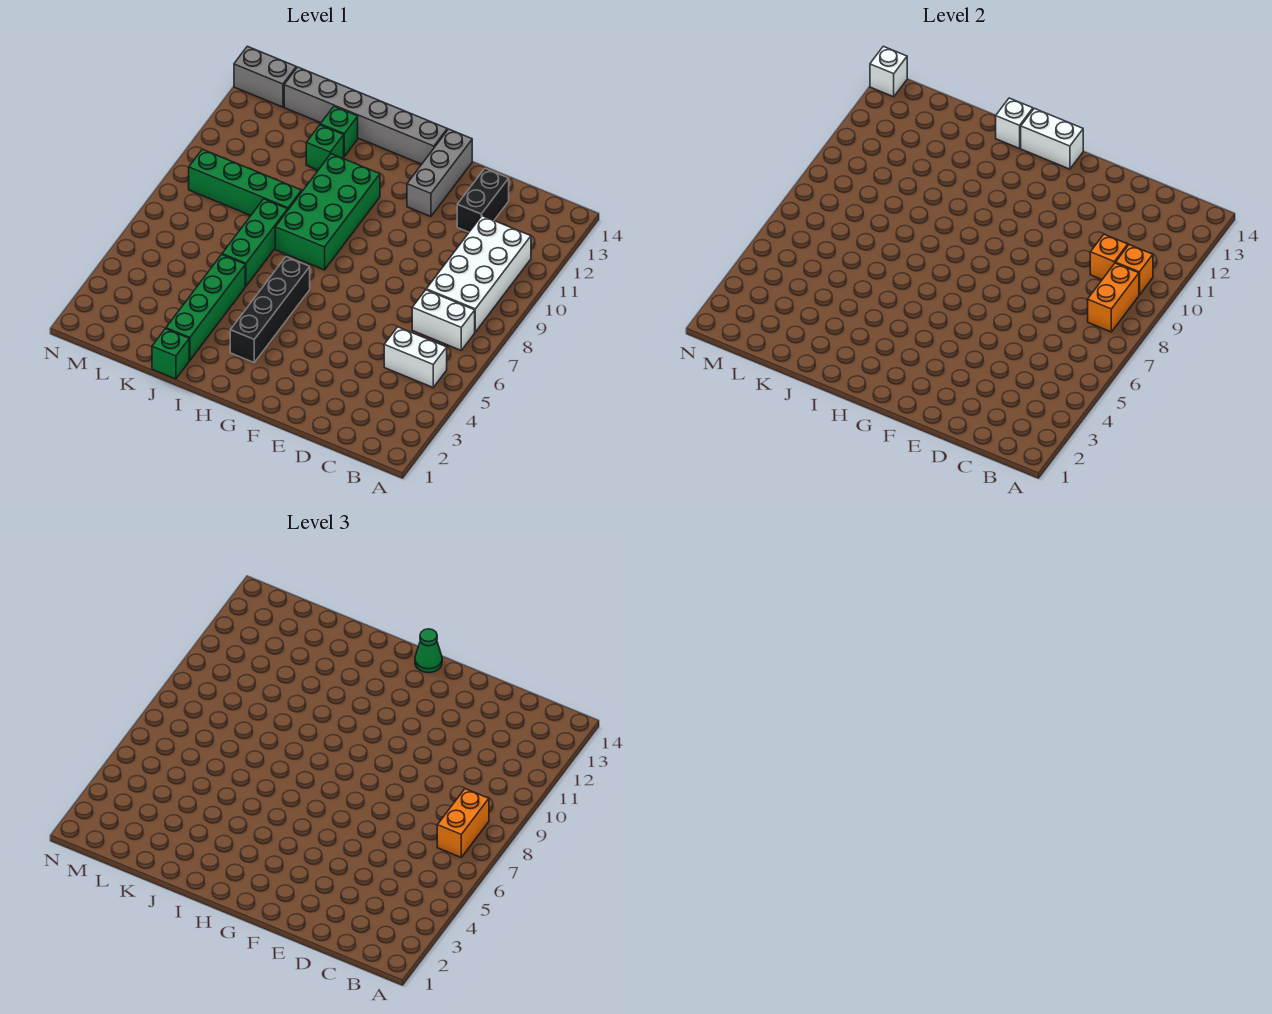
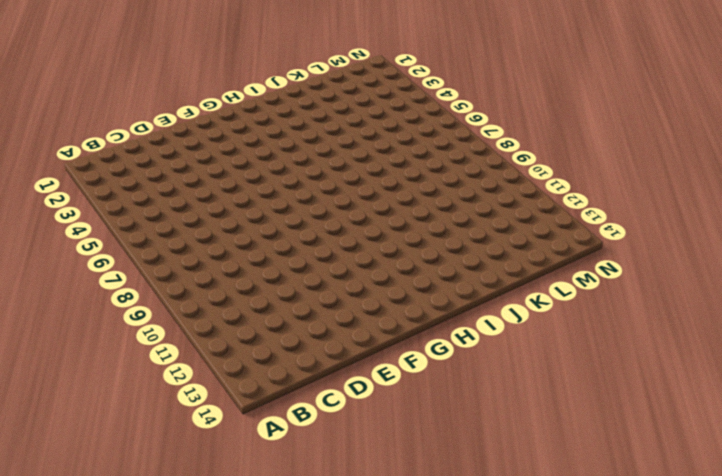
none -> white 1x2 brick [384,327,447,387]
none -> white 1x2 brick [412,290,475,350]
none -> white 2x4 brick [426,216,531,332]

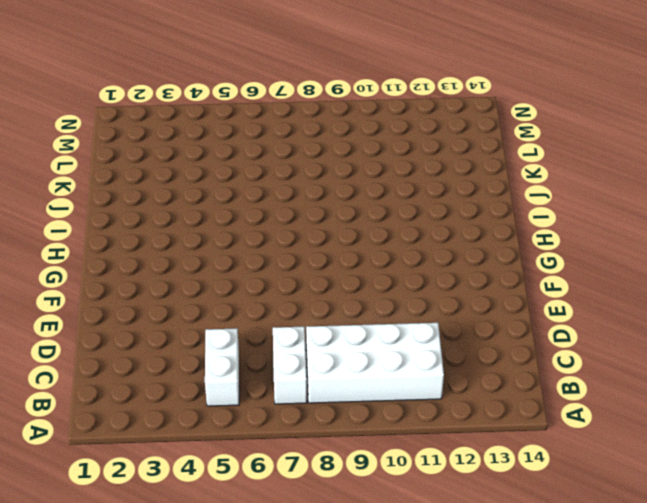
none -> black 1x2 brick [457,169,509,232]
none -> grey 1x3 brick [407,129,472,216]
none -> grey 1x6 brick [284,67,447,164]

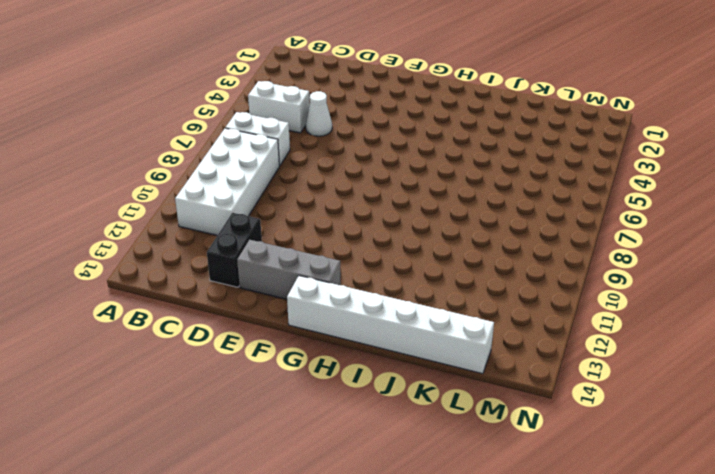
white 1x1 cone [306,91,332,136] -> none
grey 1x3 brick [237,240,341,299] -> grey 1x3 brick turned to [407,129,472,216]
white 1x6 brick [287,276,494,374] -> grey 1x6 brick [284,67,447,164]
none -> black 1x4 brick [230,257,310,362]
none -> green 2x4 brick [275,154,380,270]
none -> green 1x1 brick [152,329,189,379]

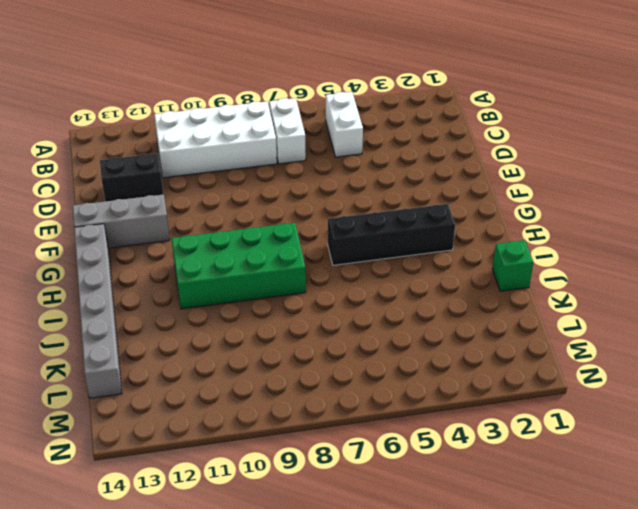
none -> green 1x4 brick [166,255,245,360]
none -> green 1x3 brick [222,199,288,286]
none -> green 1x4 brick [189,149,302,215]

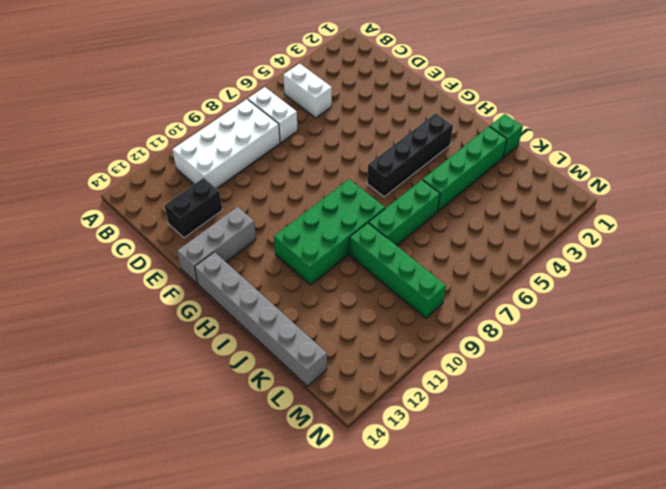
none -> green 1x1 brick [306,125,344,170]
none -> green 1x1 brick [320,106,358,156]
none -> grey 1x2 brick [234,46,296,107]

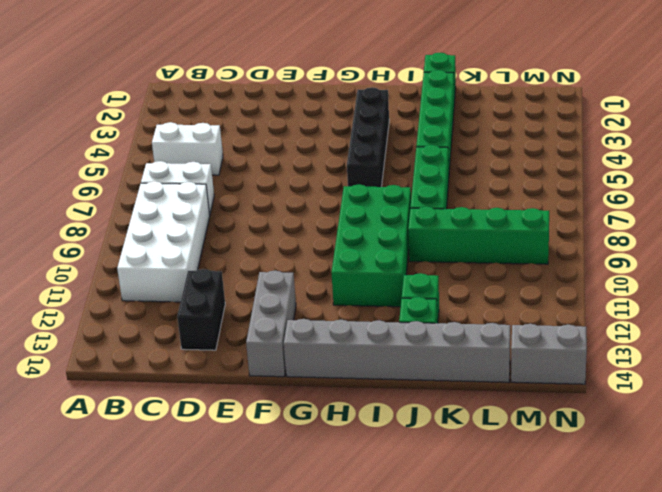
none -> orange 1x2 brick [1088,263,1139,332]
none -> orange 1x1 brick [1116,245,1153,295]
none -> orange 1x1 brick [1090,234,1128,279]

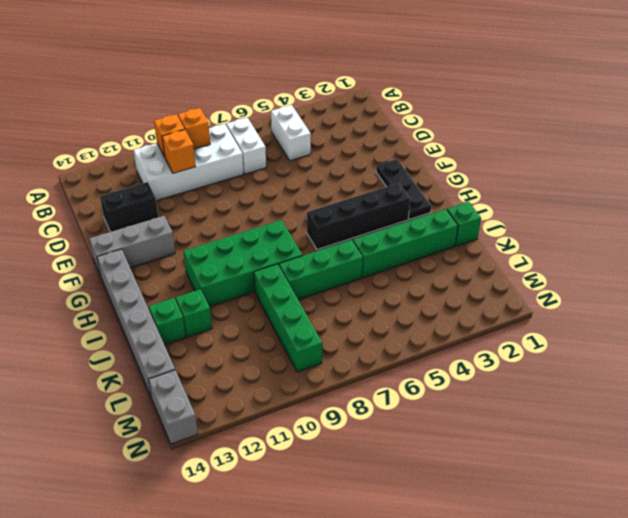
orange 1x1 brick [178,108,210,149] -> orange 1x2 brick [1088,263,1139,332]
black 1x3 plate [376,159,431,219] -> none
none -> white 1x2 brick [1021,108,1083,169]
none -> white 1x1 brick [996,98,1033,148]
none -> white 1x1 brick [870,46,907,97]

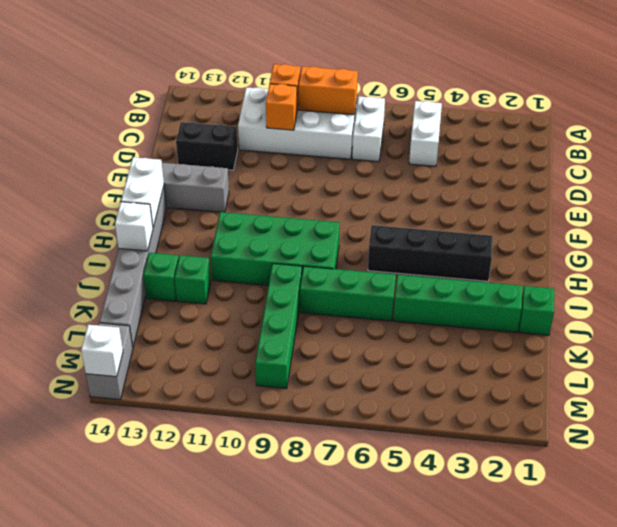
none -> orange 1x2 brick [437,789,489,857]
none -> green 1x1 cone [415,629,442,673]

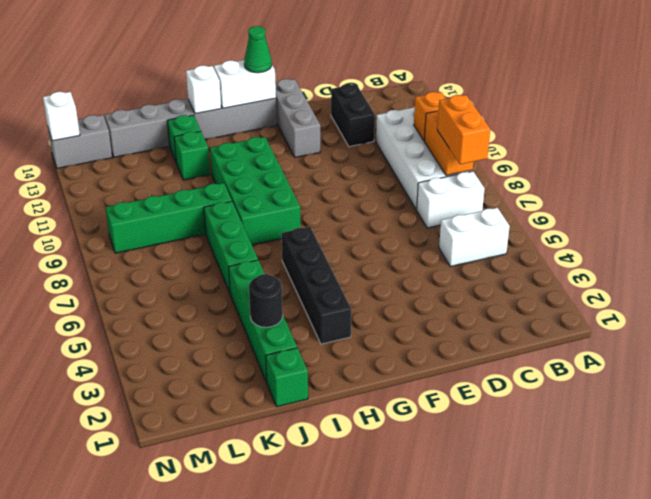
black 1x1 round brick [249,274,283,327] -> none
none -> orange 1x1 brick [1090,234,1128,279]

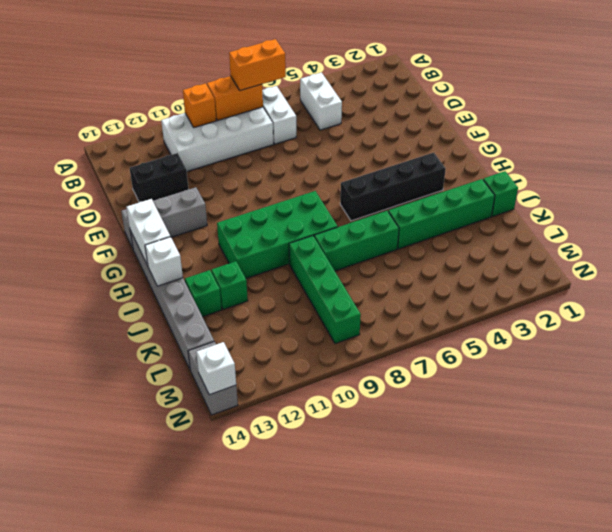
none -> orange 1x1 brick [1090,234,1128,279]
none -> green 1x1 cone [415,629,442,673]

